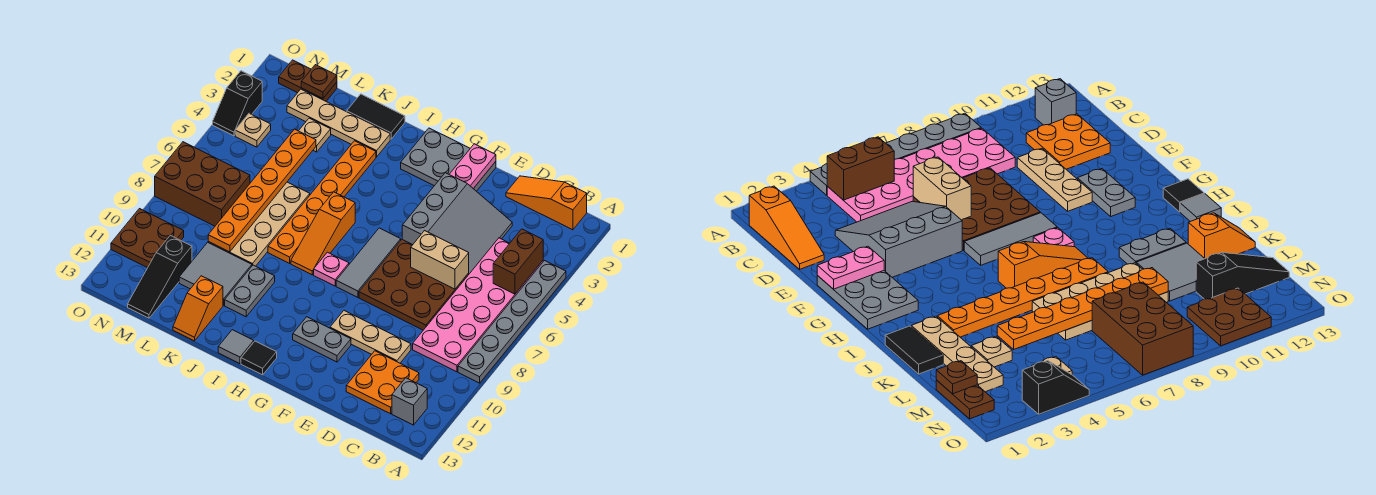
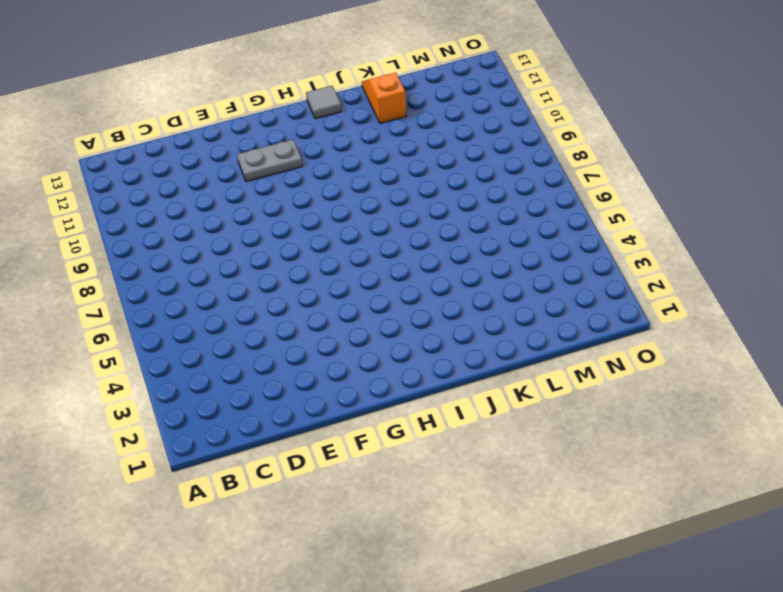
none -> grey 1x6 plate [458,261,566,383]
none -> orange 1x3 slope [506,176,587,230]
none -> pink 2x6 plate [413,238,543,372]
none -> grey 1x1 brick [392,378,427,425]

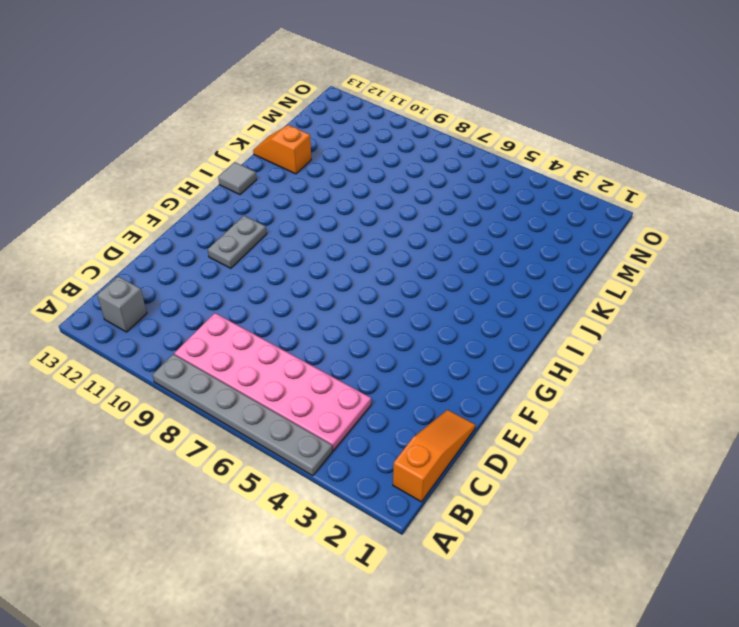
none -> orange 2x2 plate [346,351,419,414]
none -> grey 3x3 slope [402,173,512,274]
none -> brown 3x3 plate [359,240,469,330]
none -> tan 1x3 plate [330,311,411,363]

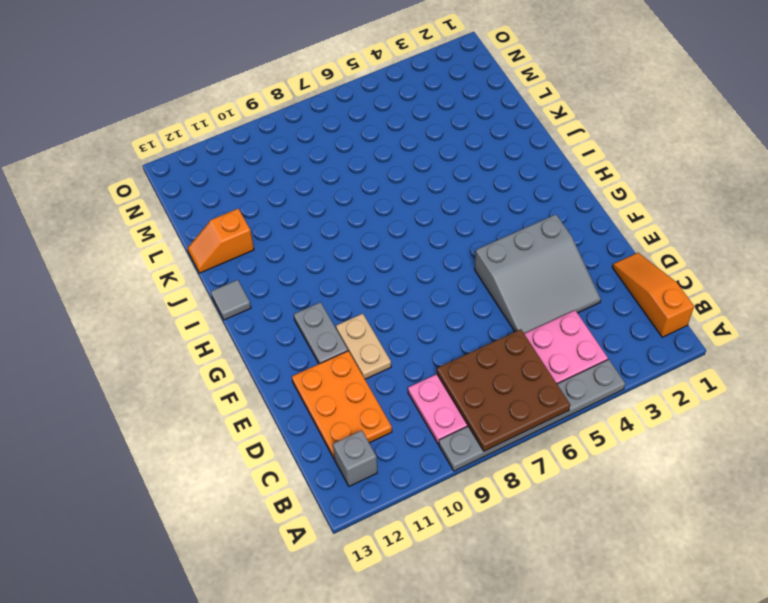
brown 3x3 plate [437,329,570,451] -> brown 3x3 plate moved to [359,240,469,330]
orange 2x3 plate [292,351,392,459] -> orange 2x2 plate [346,351,419,414]
tan 1x2 plate [336,314,391,379] -> tan 1x3 plate [330,311,411,363]
none -> grey 2x3 plate [401,128,496,191]
none -> grey 1x3 tile [336,228,401,297]
none -> pink 1x1 plate [314,252,349,286]
none -> black 1x1 tile [241,341,277,375]

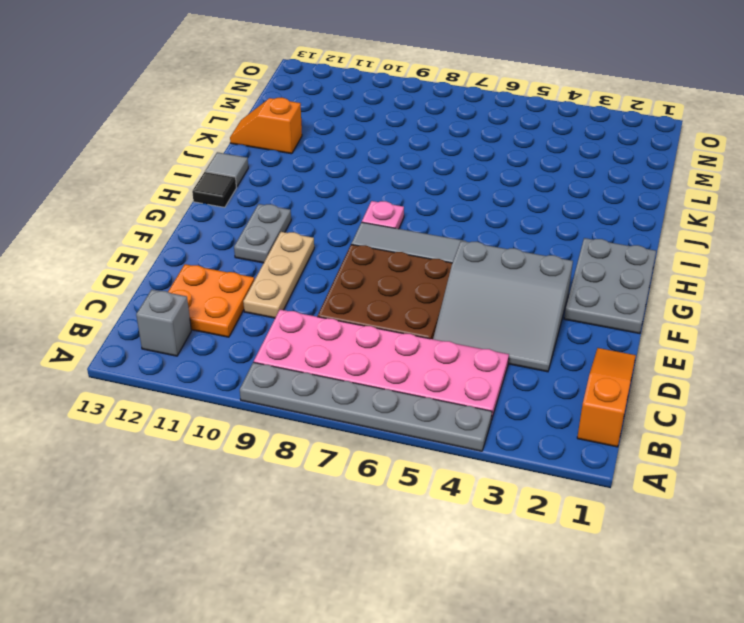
none -> orange 1x3 slope [291,192,355,275]
none -> black 1x2 tile [347,94,405,139]
none -> tan 1x4 plate [287,89,390,157]
none -> orange 1x6 plate [268,141,376,263]

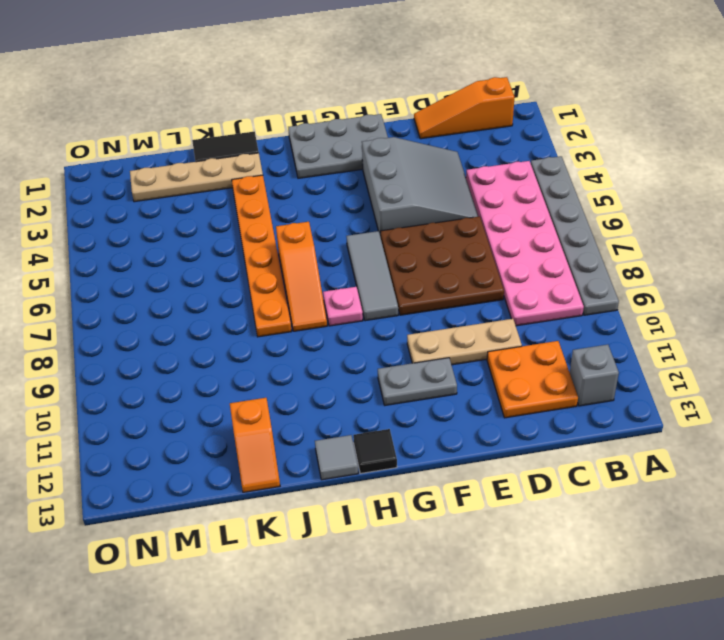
none -> grey 1x2 plate [225,265,275,317]
none -> tan 2x4 plate [208,182,310,266]
none -> grey 2x2 tile [179,242,252,305]
none -> tan 1x1 plate [299,118,331,152]

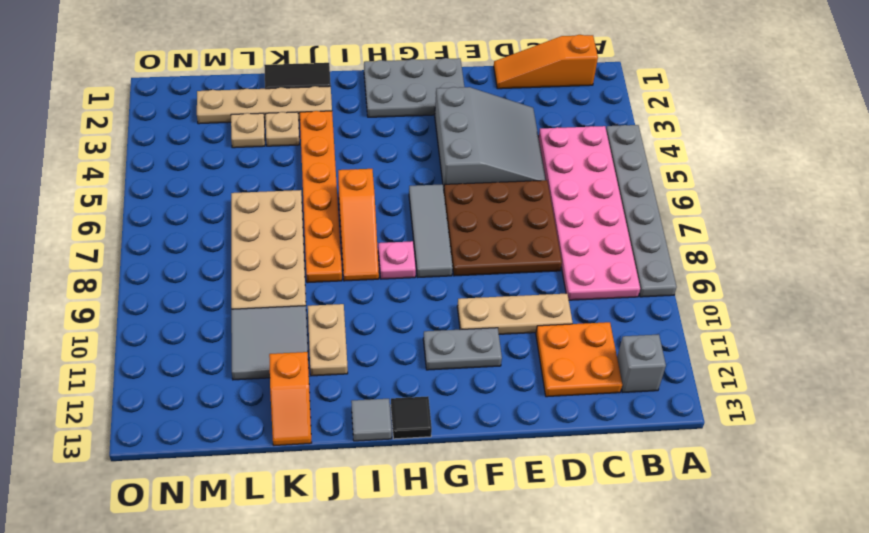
tan 1x2 plate [308,304,348,376] -> grey 1x2 plate [225,265,275,317]
tan 1x1 plate [266,112,299,146] -> tan 1x1 plate moved to [235,113,271,147]
none -> brown 1x2 plate [279,60,337,101]
none -> brown 2x3 brick [155,142,250,226]
none -> black 1x3 slope [128,235,192,318]
none -> brown 2x2 plate [111,209,184,268]

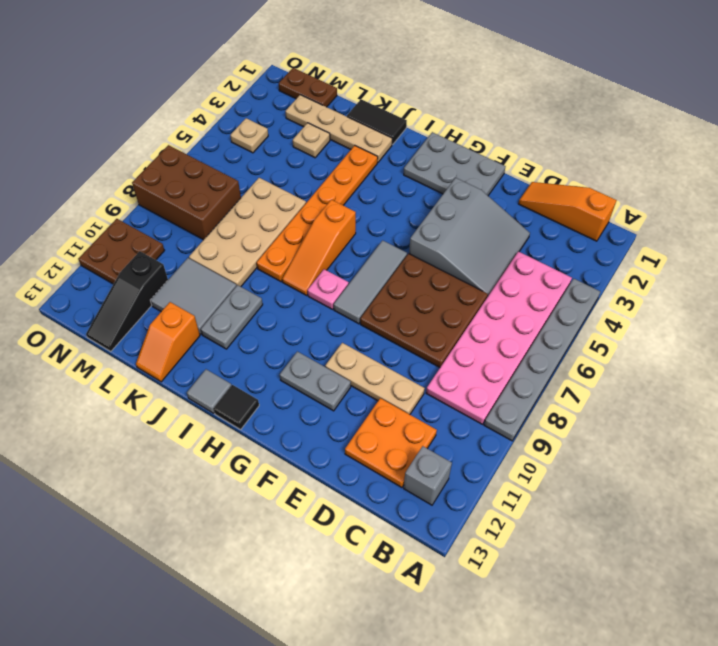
none -> black 1x2 slope [213,71,262,136]
none -> brown 1x2 brick [493,229,543,294]
none -> tan 1x2 brick [411,231,469,289]
none -> pink 1x2 plate [449,144,496,188]

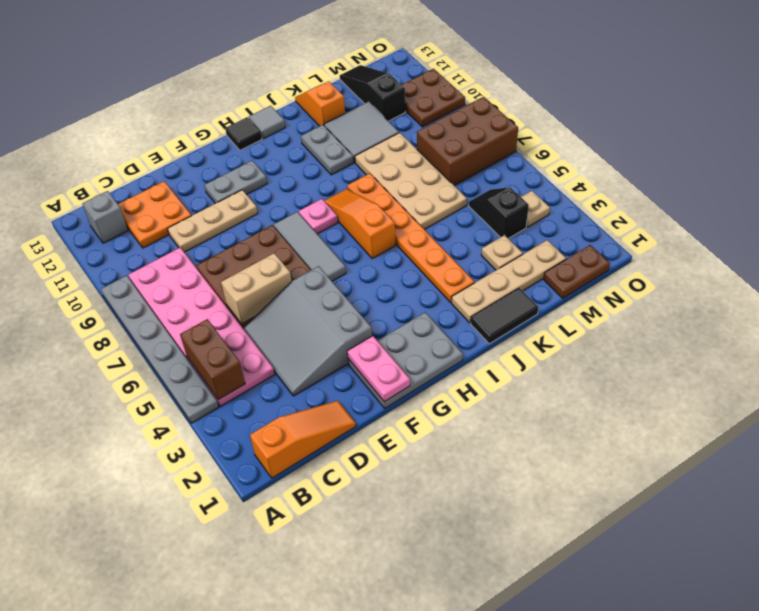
black 1x2 slope [469,187,529,238] -> black 1x2 slope moved to [213,71,262,136]
none -> orange 1x6 plate [208,129,316,252]
none -> brown 1x1 plate [301,65,337,99]

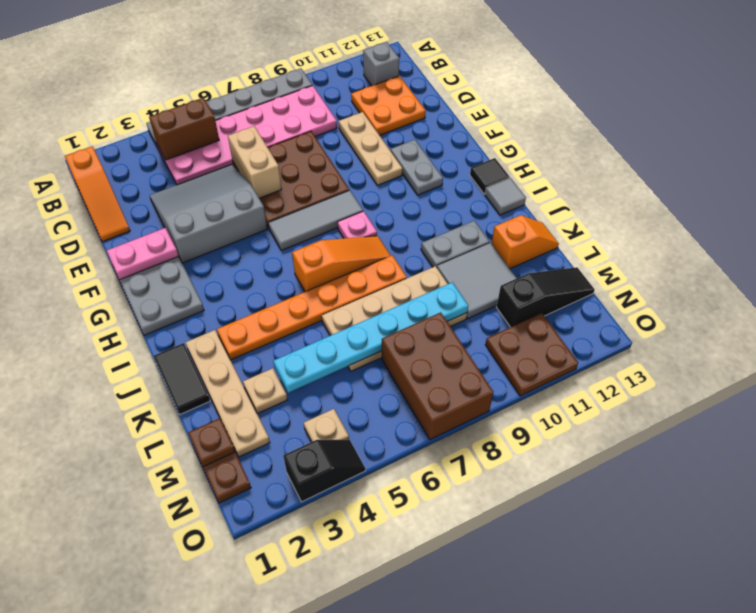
cyan 1x6 plate [273,282,468,393] -> orange 1x6 plate [208,129,316,252]

